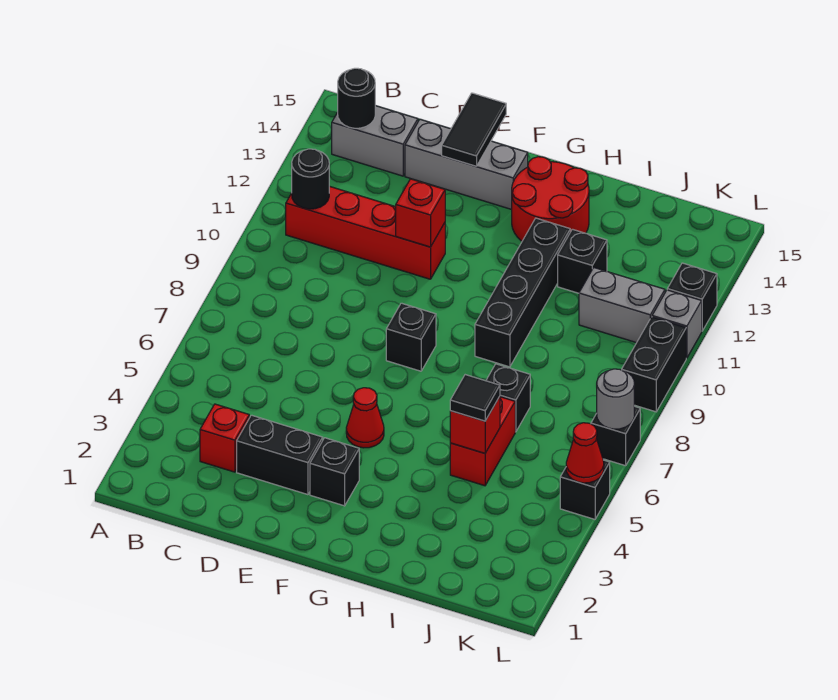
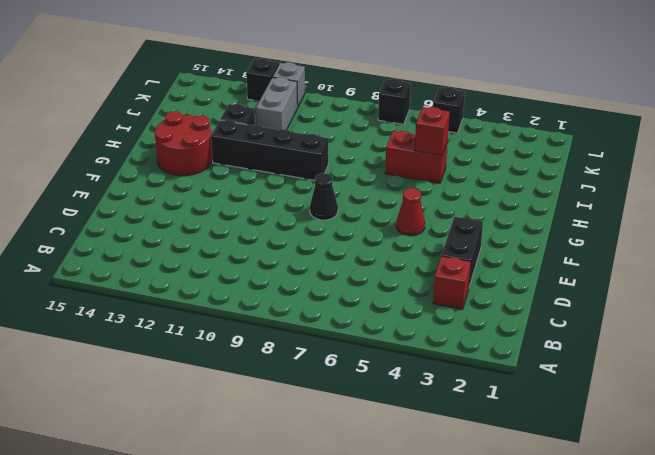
black 1x1 cone [310,173,338,220] -> black 1x1 brick [386,303,436,371]
none -> red 1x4 brick [286,186,445,279]
none -> grey 1x2 brick [332,106,418,176]
none -> grey 1x3 brick [405,119,528,210]

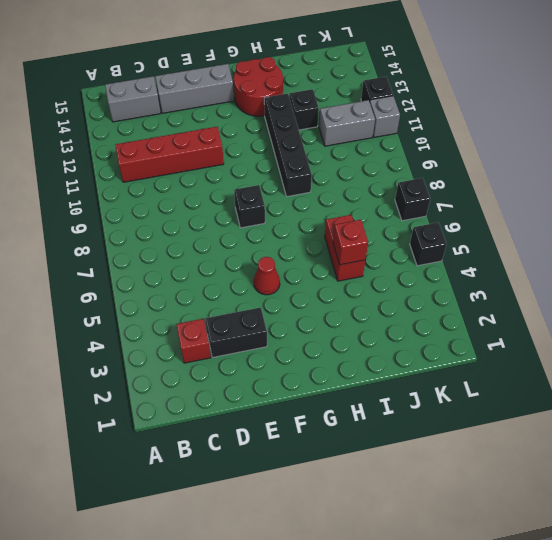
none -> black 1x1 brick [310,438,359,506]
none -> black 1x1 brick [486,364,530,432]
none -> black 1x2 brick [622,317,686,412]

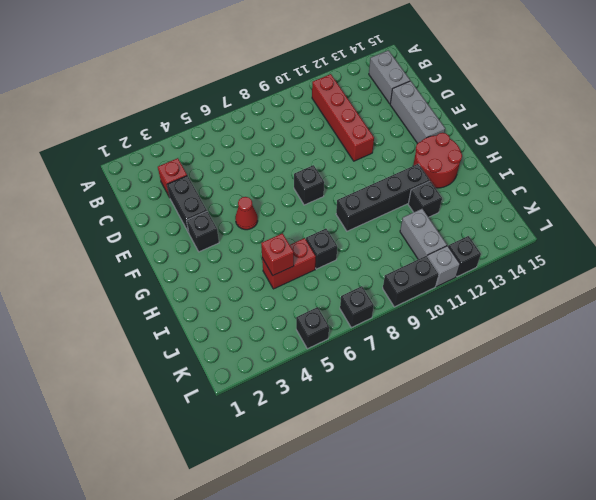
none -> black 1x1 round brick [292,149,329,209]
none -> black 1x1 round brick [338,68,376,128]
none -> red 1x1 brick [396,179,445,247]

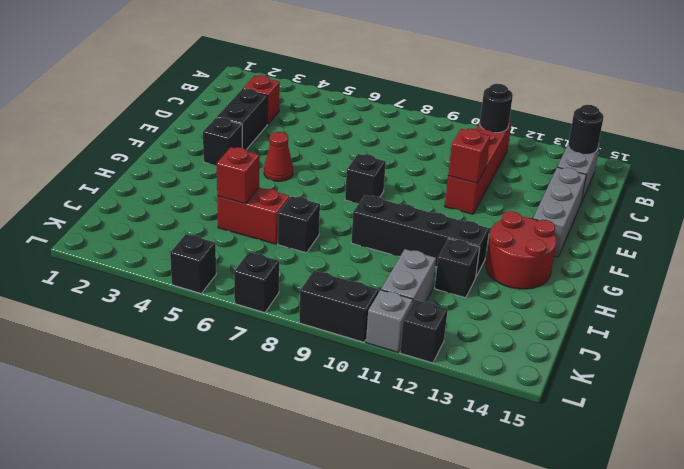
none -> black 1x2 tile [442,93,506,166]
none -> red 1x1 cone [566,423,604,483]
none -> grey 1x1 round brick [597,369,634,429]

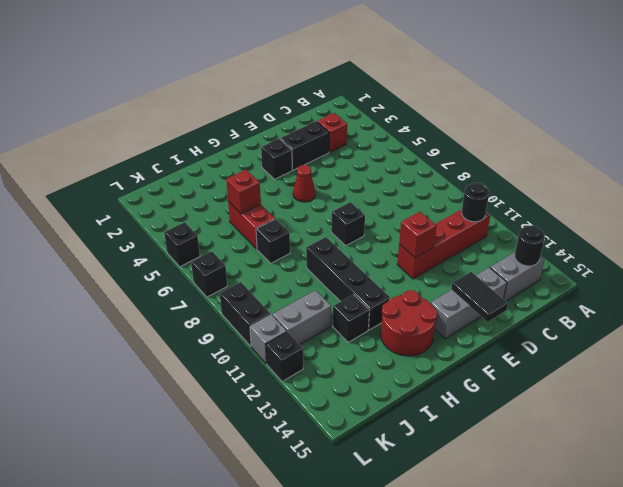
none -> red 1x1 cone [566,423,604,483]
none -> grey 1x1 round brick [597,369,634,429]
none -> black 1x1 tile [450,375,500,421]

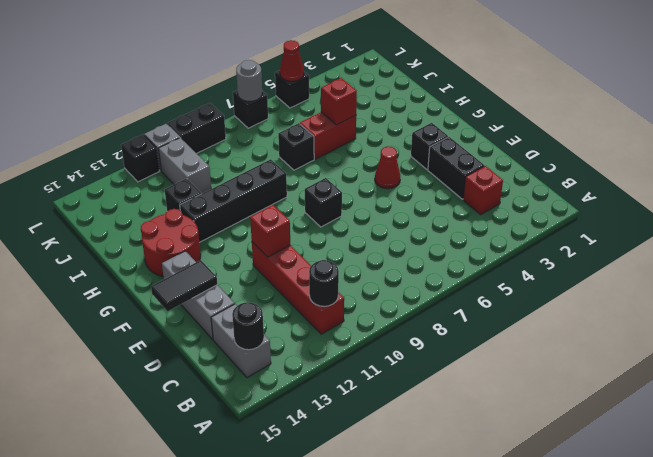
none -> black 1x1 tile [450,375,500,421]

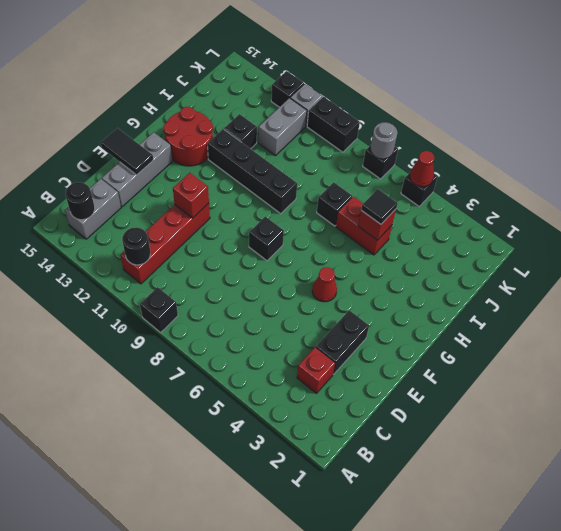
black 1x1 brick [140,287,178,332] -> black 1x1 brick moved to [310,438,359,506]

